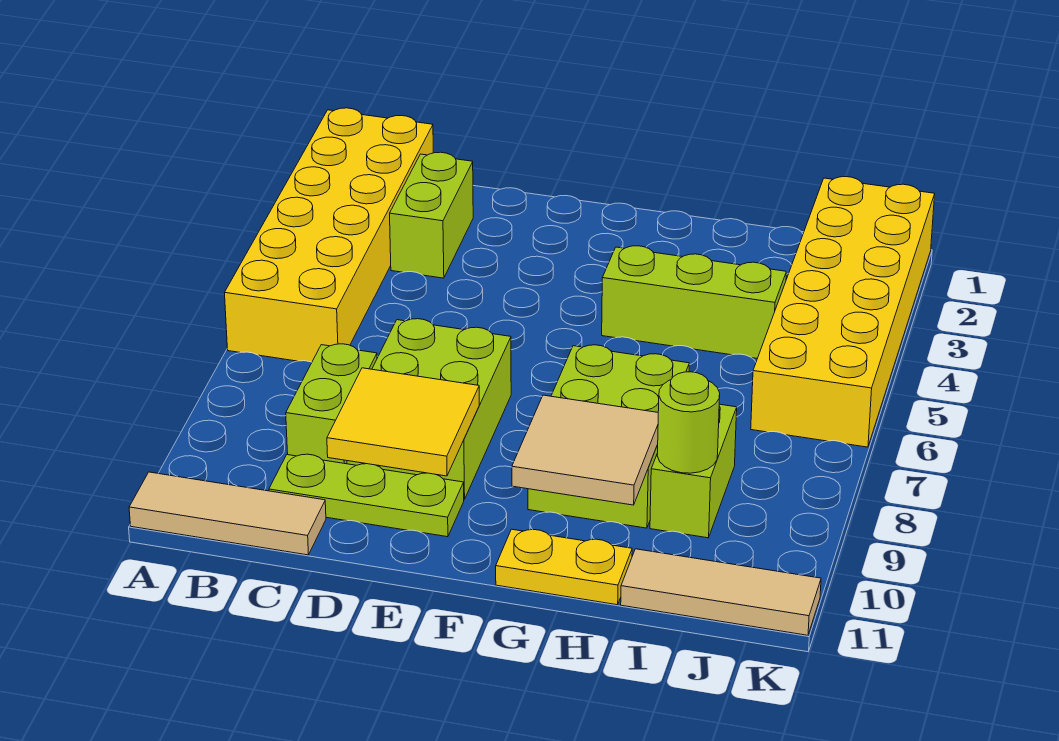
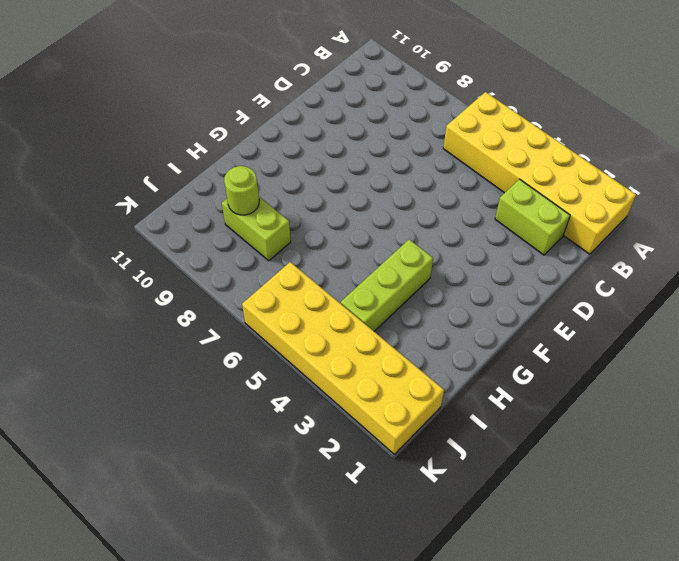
none -> tan 1x3 tile [129,472,326,555]
none -> lime 1x2 brick [286,344,377,464]
none -> lime 1x3 plate [269,454,464,537]

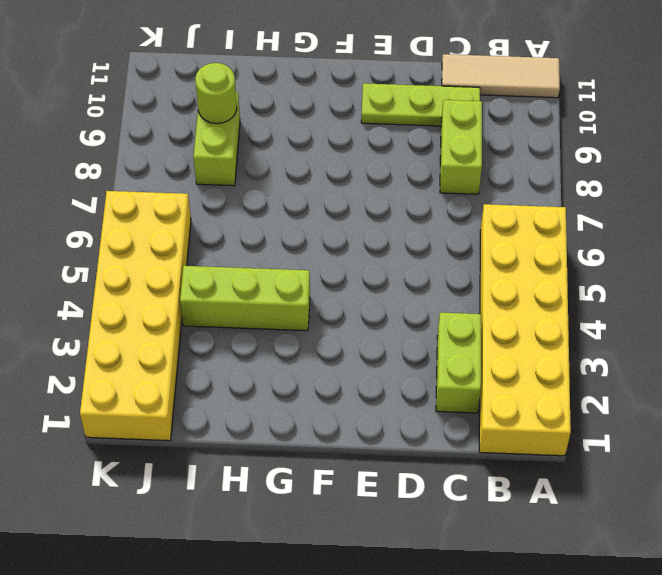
none -> lime 2x3 brick [347,319,511,499]
none -> lime 2x3 brick [528,345,689,528]
none -> yellow 1x2 plate [496,529,632,605]

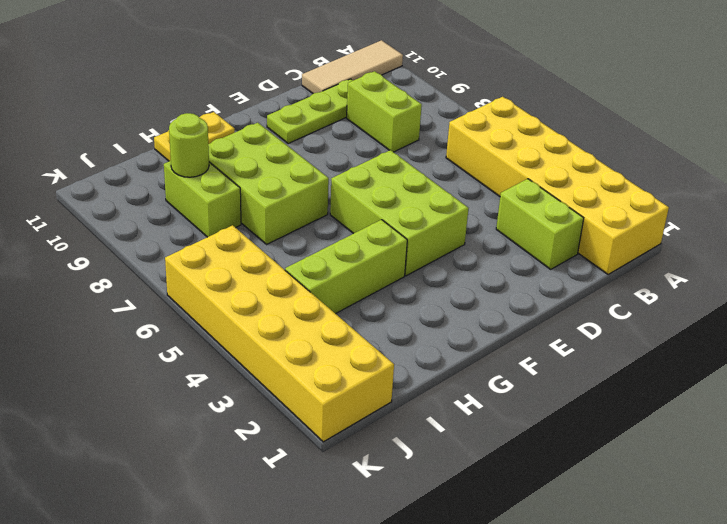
lime 2x3 brick [330,150,469,276] -> lime 2x3 brick moved to [347,319,511,499]
none -> tan 1x3 tile [621,549,821,635]
none -> yellow 2x2 tile [327,368,479,476]
none -> tan 2x2 tile [512,395,658,505]

